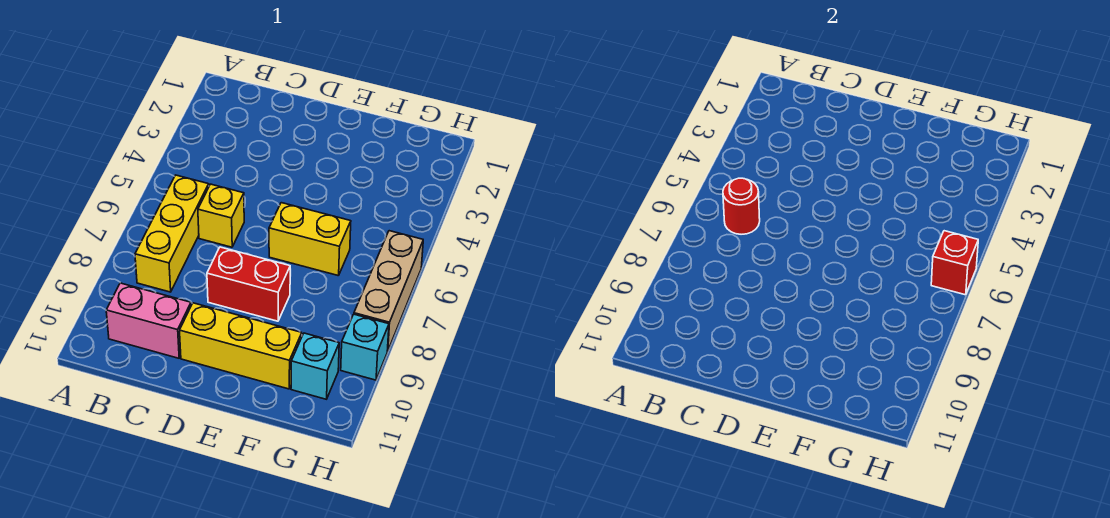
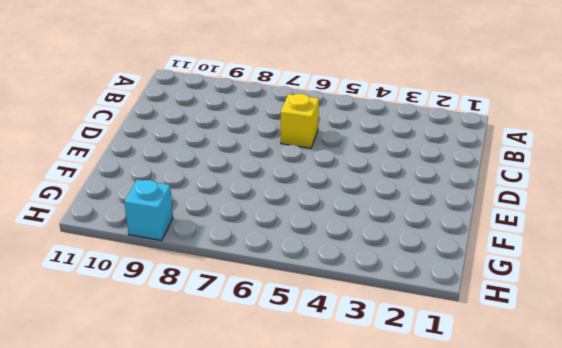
none -> yellow 1x3 brick [135,175,209,292]
none -> pink 1x2 brick [106,283,191,358]

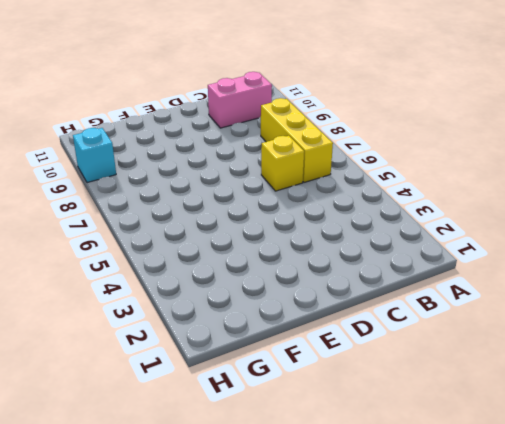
none -> red 1x2 brick [207,247,290,321]
none -> yellow 1x3 brick [180,303,302,389]

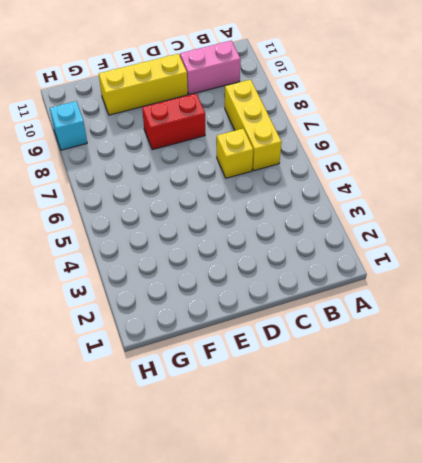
none -> yellow 1x2 brick [269,203,351,276]
none -> cyan 1x1 brick [291,333,339,399]

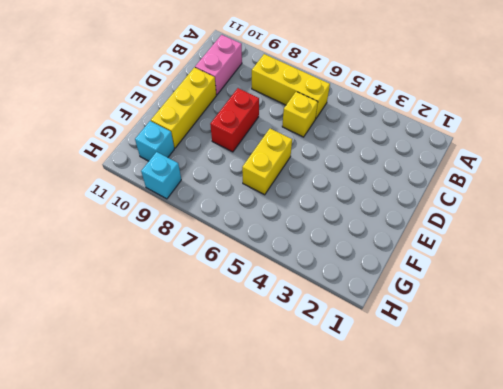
none -> tan 1x3 brick [354,231,423,351]
none -> red 1x1 round brick [723,178,760,234]

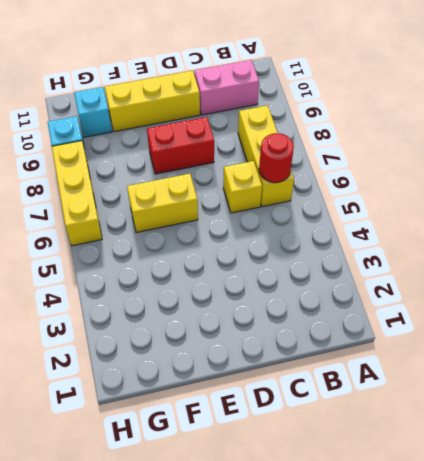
yellow 1x3 brick [52,141,102,246] -> tan 1x3 brick [354,231,423,351]
none -> red 1x1 brick [931,231,978,295]

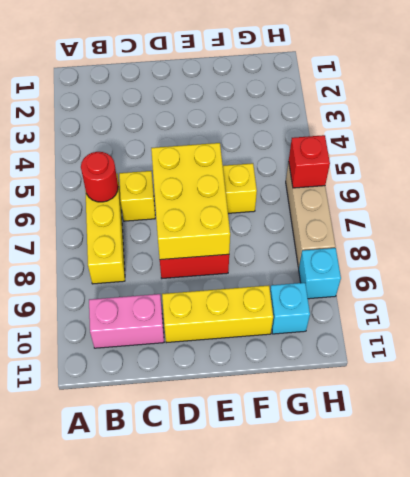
yellow 2x3 brick [151,143,230,260] -> none

